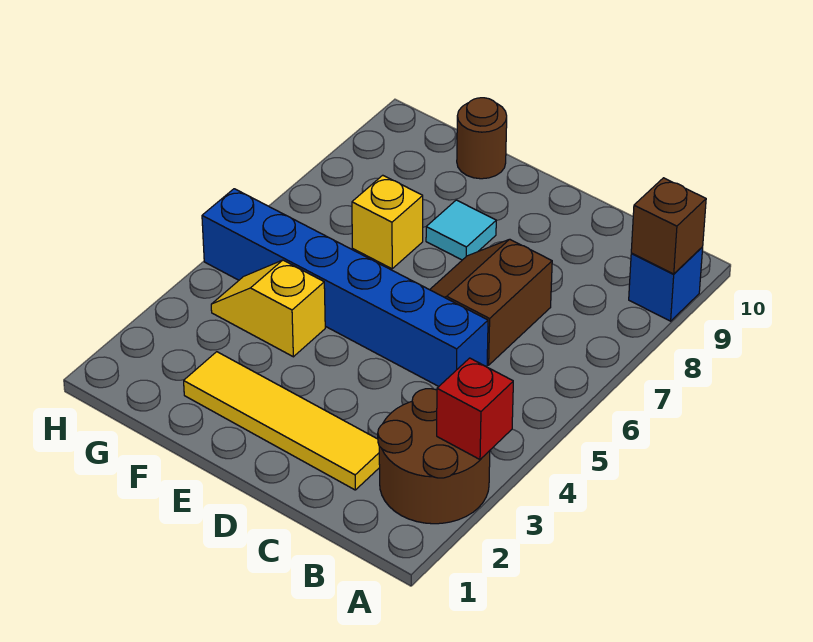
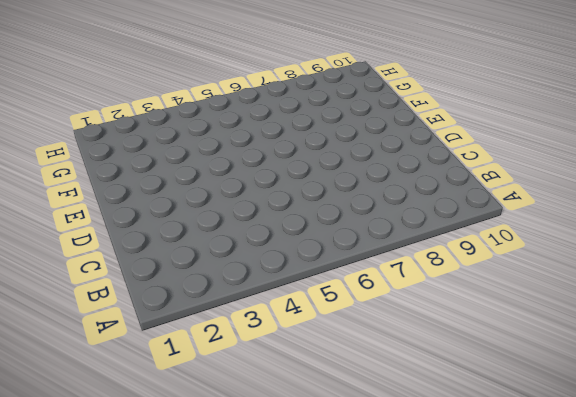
none -> brown 2x2 round brick [378,389,490,524]
none -> blue 1x1 brick [629,247,703,321]

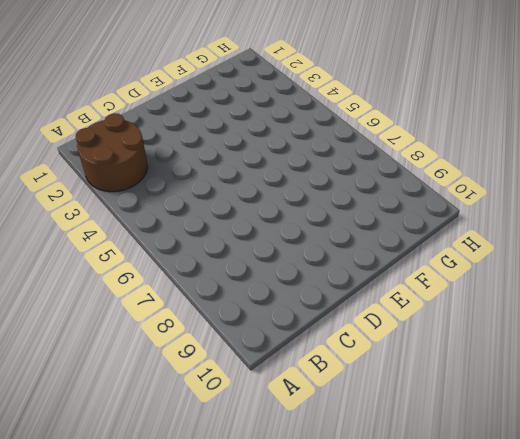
none -> blue 1x1 brick [629,247,703,321]
none -> yellow 1x4 tile [184,352,380,490]

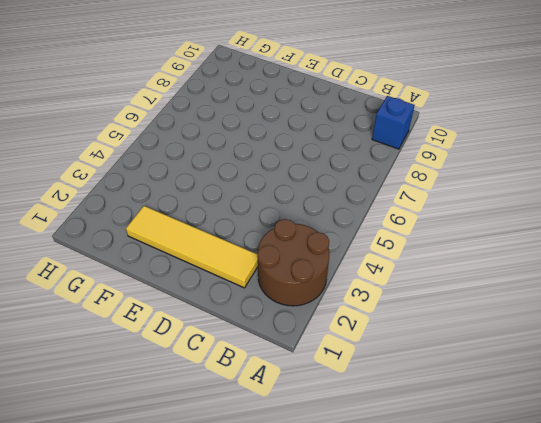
none -> blue 1x6 brick [202,189,488,386]
none -> brown 2x2 slope [430,239,552,365]

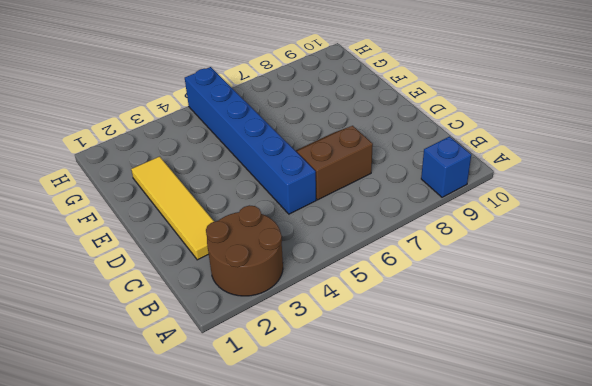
none -> cyan 1x1 tile [426,200,496,260]
none -> yellow 1x2 slope [211,260,325,357]

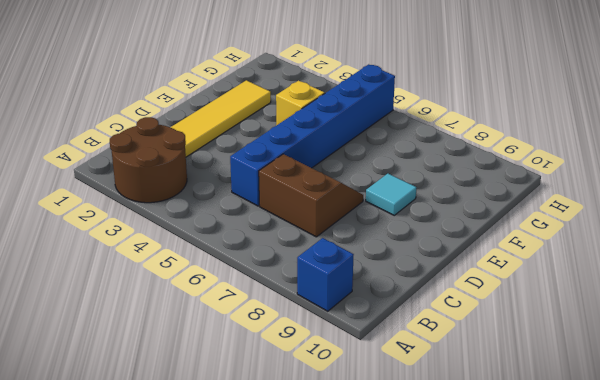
none -> yellow 1x1 brick [352,175,423,269]
none -> brown 1x1 round brick [457,98,507,179]

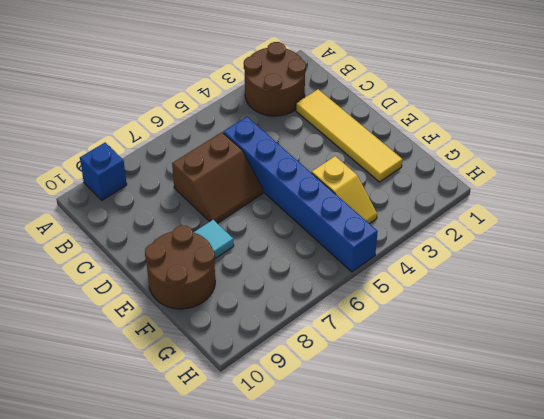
brown 2x2 round brick [145,225,215,309] -> brown 1x1 round brick [457,98,507,179]
none -> yellow 1x1 brick [352,175,423,269]
none -> red 1x1 brick [437,358,513,459]

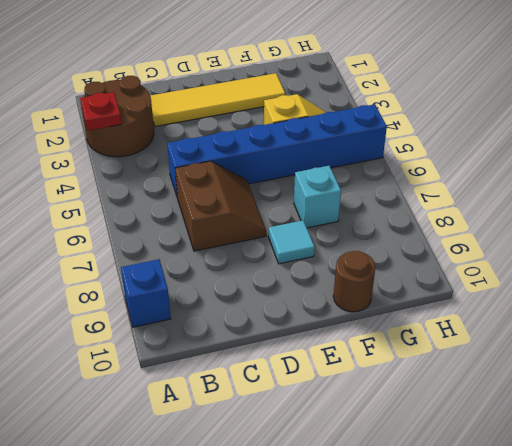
red 1x1 plate [80,92,122,131] -> red 1x1 brick [437,358,513,459]
cyan 1x1 brick [294,166,341,228] -> yellow 1x1 brick [352,175,423,269]
none -> brown 1x1 brick [631,178,706,274]

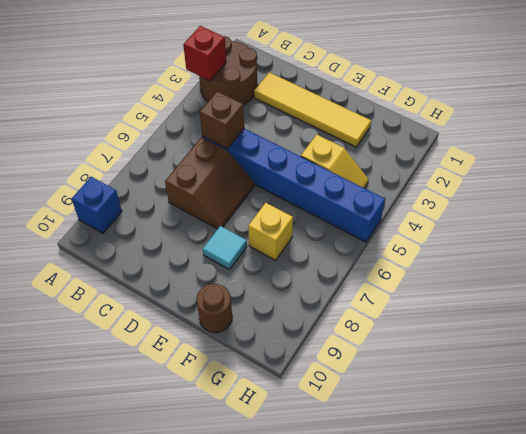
brown 1x1 brick [200,91,244,149] -> brown 1x1 brick moved to [631,178,706,274]

